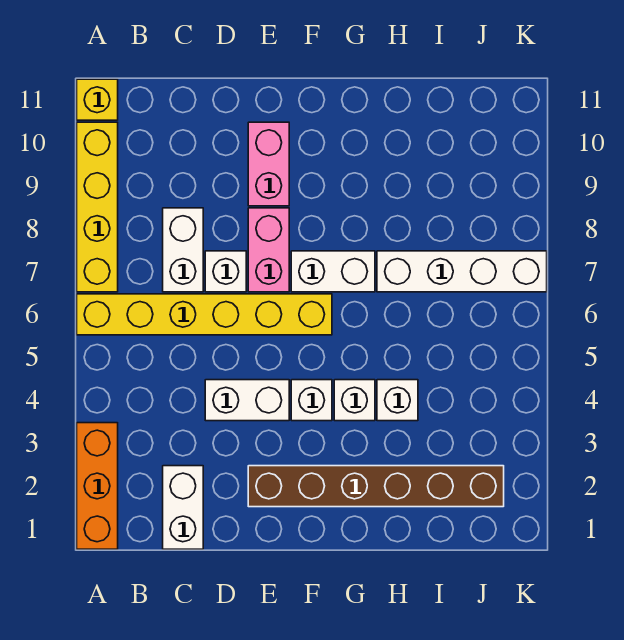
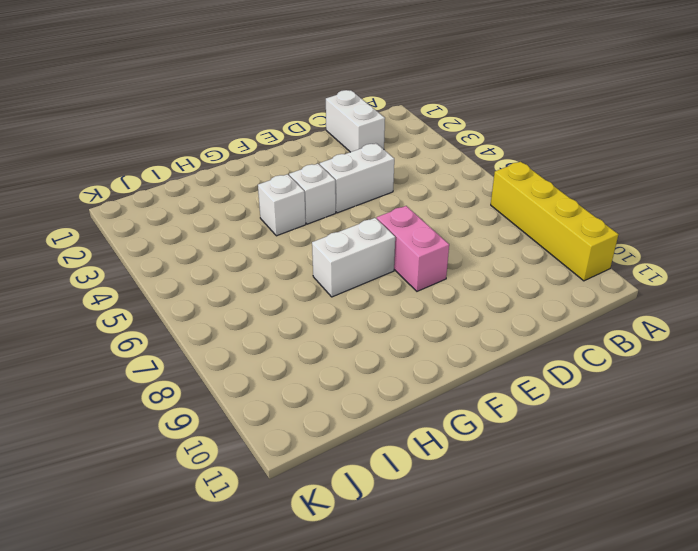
none -> orange 1x3 brick [77,423,118,549]
none -> yellow 1x6 brick [77,294,332,335]
none -> yellow 1x1 brick [77,79,118,120]

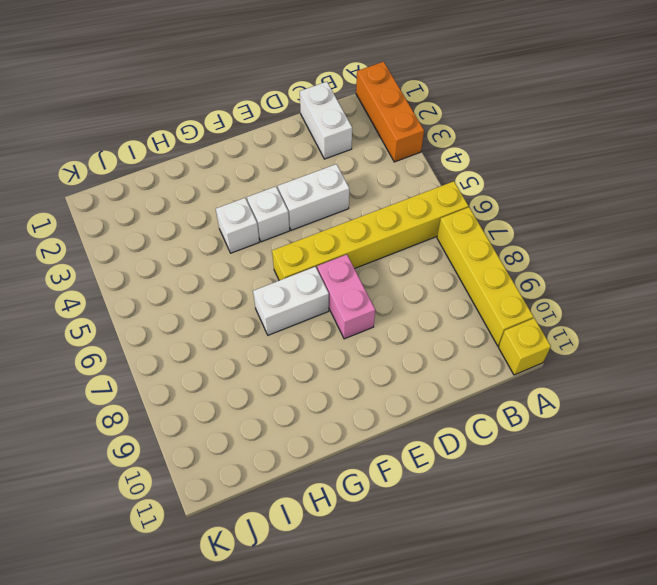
none -> white 1x2 brick [163,208,203,292]
none -> white 1x1 brick [205,251,246,292]
none -> brown 1x6 brick [248,466,504,507]

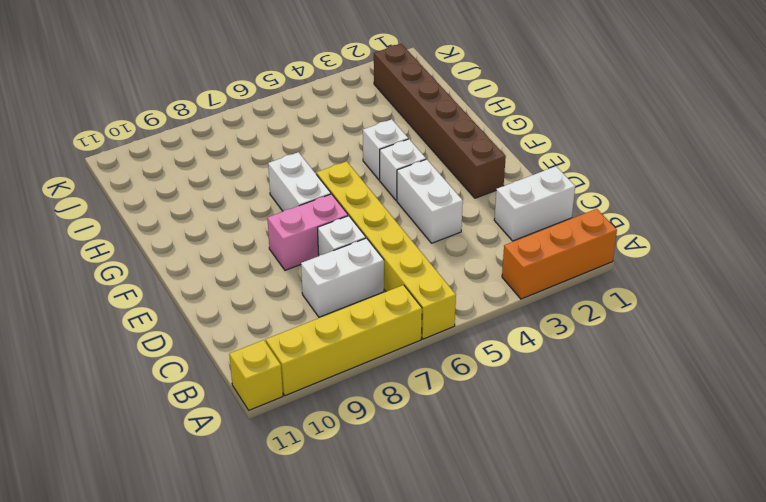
none -> pink 1x2 brick [248,122,289,206]
none -> white 1x1 brick [377,380,418,421]
none -> white 1x4 brick [377,251,547,292]

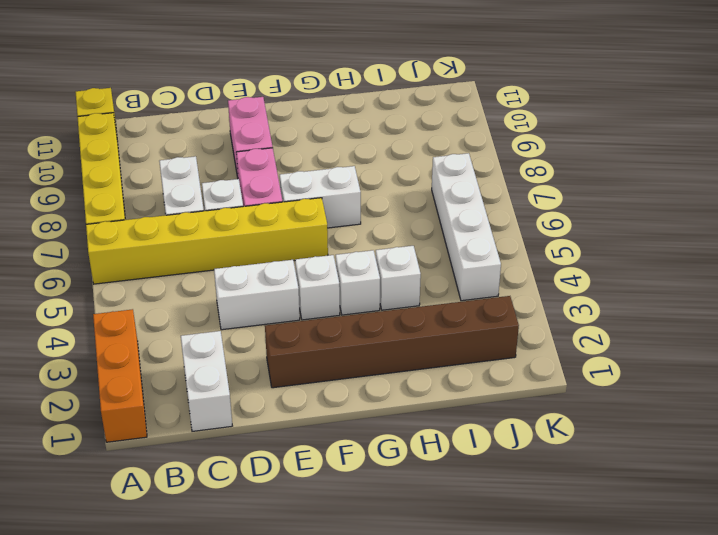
white 1x4 brick [432,153,501,301] -> white 1x4 brick turned to [377,251,547,292]

